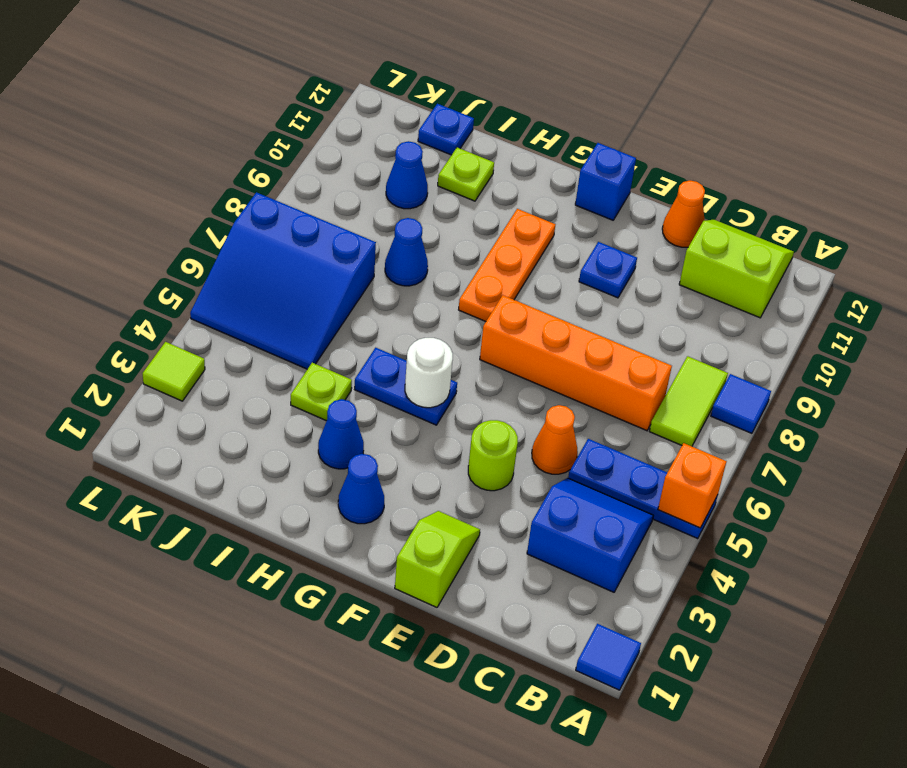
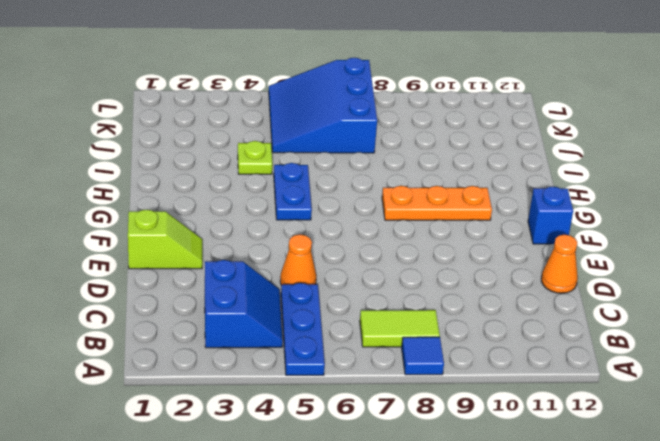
none -> blue 1x1 tile [576,624,641,690]
none -> lime 2x2 slope [679,220,794,318]
none -> orange 1x4 brick [480,295,672,431]

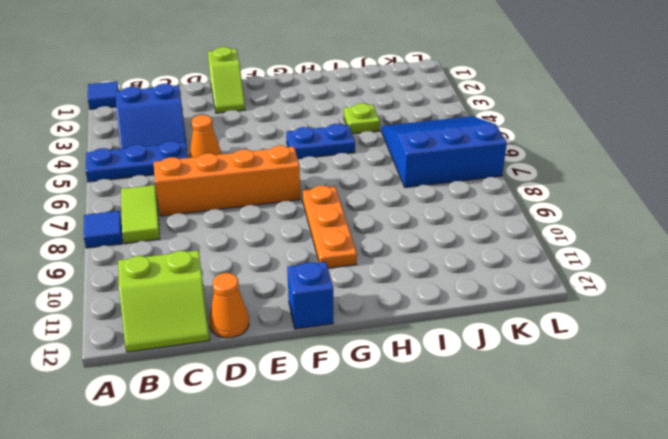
none -> lime 1x1 round brick [468,420,518,491]
none -> blue 1x1 plate [579,242,637,298]
none -> blue 1x1 cone [338,454,384,524]

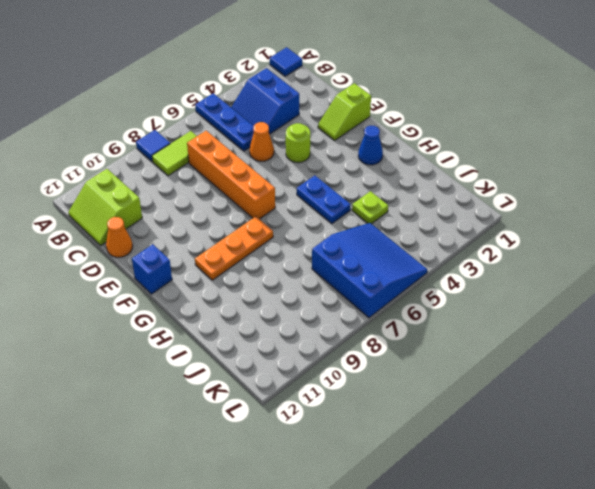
none -> blue 1x1 plate [579,242,637,298]
none -> blue 1x1 cone [318,399,364,469]
none -> blue 1x1 cone [385,218,428,286]

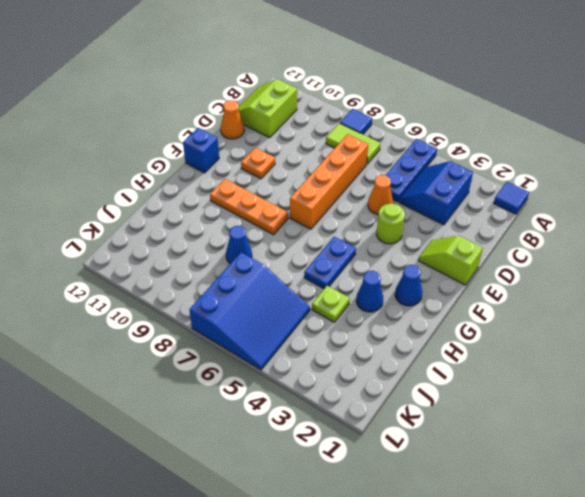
orange 1x1 plate [241,147,275,179] -> blue 1x1 plate [579,242,637,298]
none -> lime 1x1 plate [438,148,494,201]
none -> blue 1x1 cone [386,141,428,209]
none -> blue 1x1 plate [418,104,474,155]

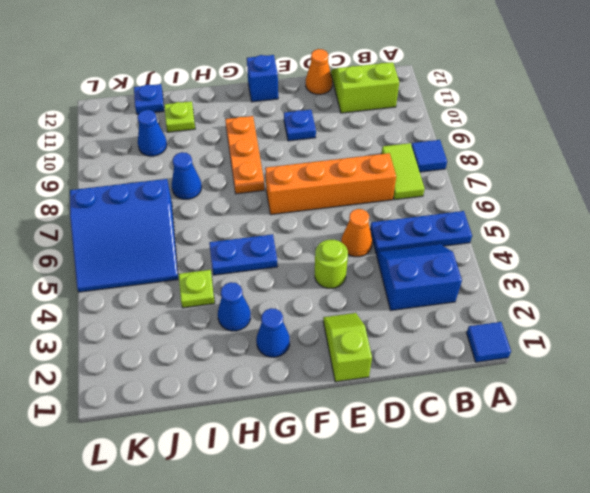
none -> lime 1x1 tile [143,342,205,401]
none -> orange 1x1 brick [658,443,727,528]
none -> white 1x1 round brick [405,338,453,408]

